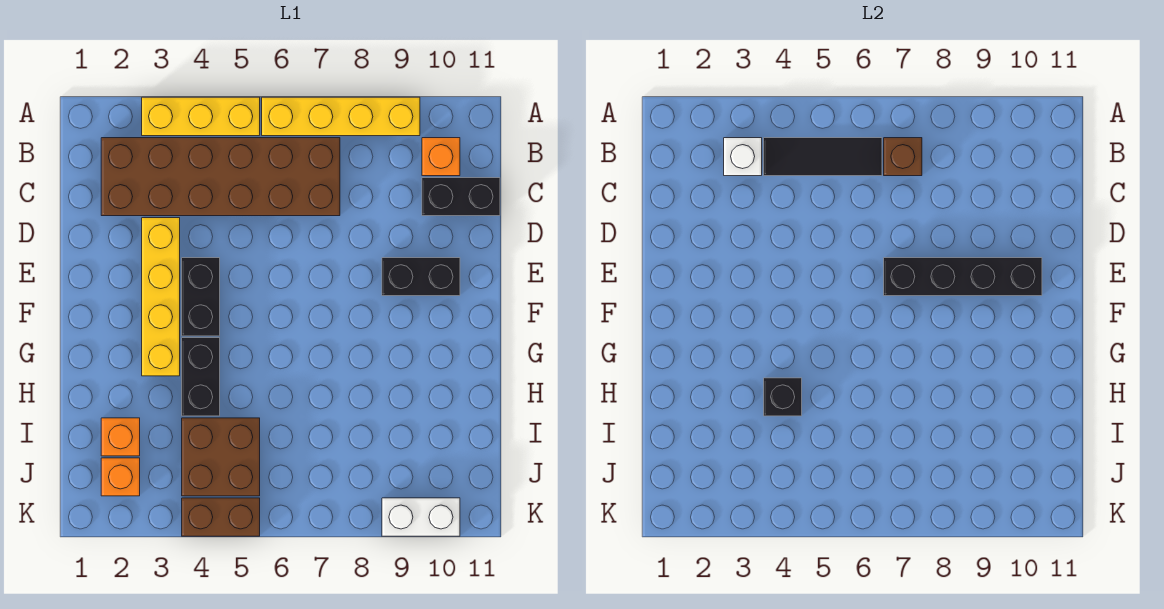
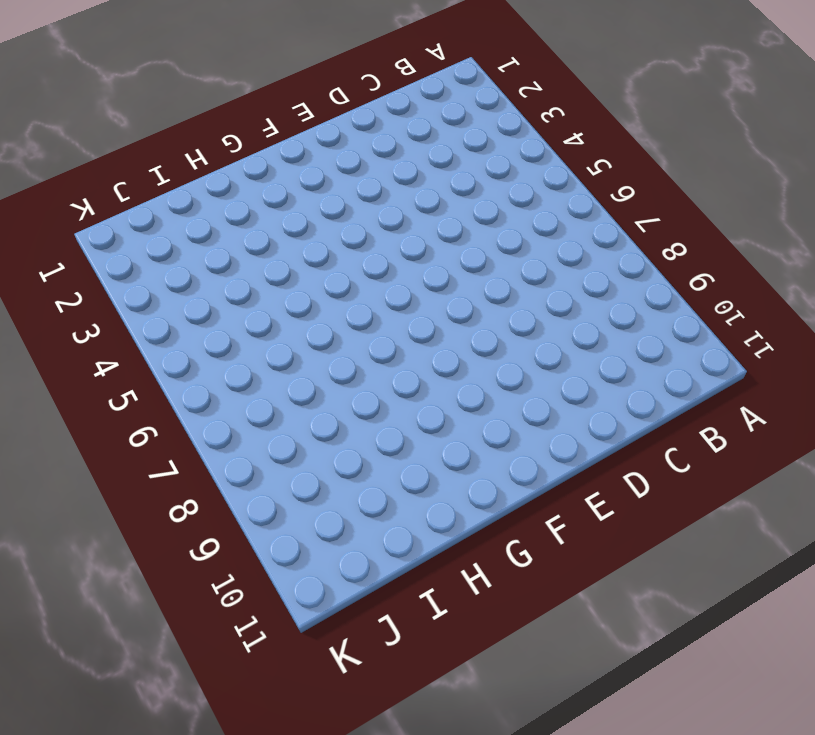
none -> yellow 1x3 brick [142,97,260,136]
none -> yellow 1x4 brick [262,97,420,136]
none -> brown 2x6 brick [101,138,340,216]

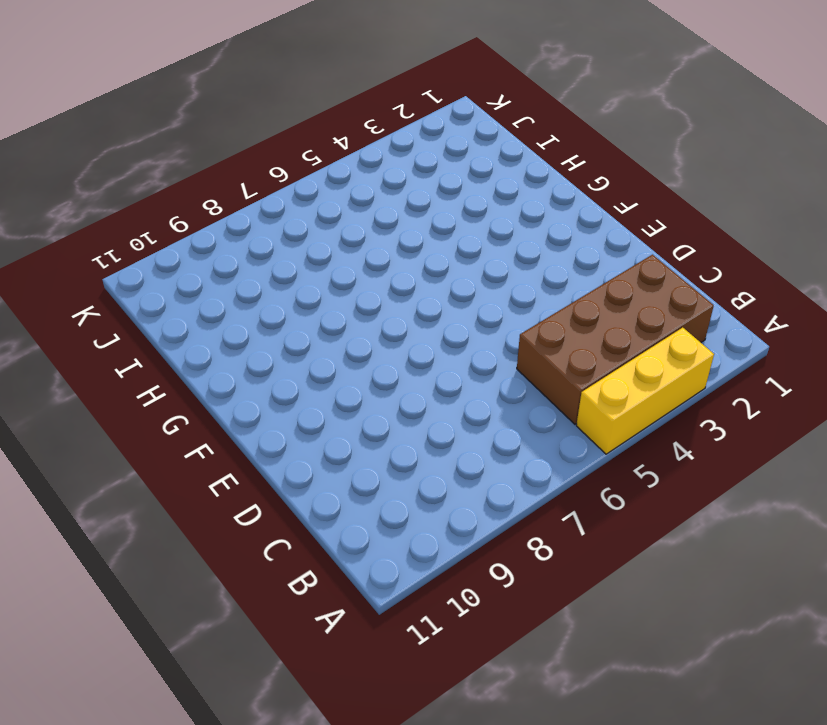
brown 2x4 brick [517,255,714,424] -> brown 2x6 brick [101,138,340,216]
none -> yellow 1x4 brick [262,97,420,136]
none -> orange 1x1 brick [422,138,460,176]
none -> black 1x2 brick [422,178,500,216]

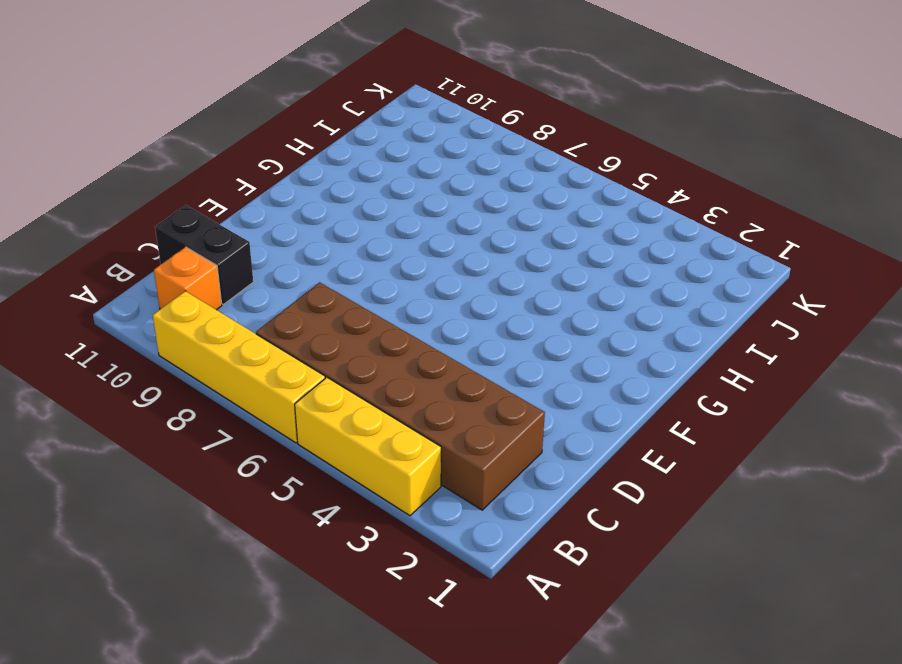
none -> yellow 1x4 brick [142,218,180,376]
none -> black 1x2 brick [182,258,220,336]
none -> black 1x2 brick [382,258,460,296]

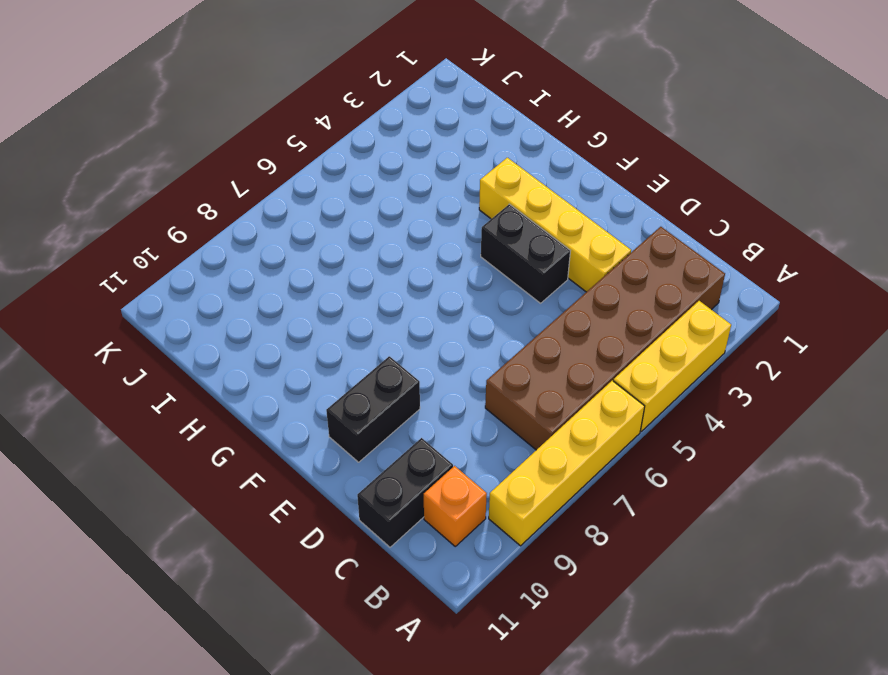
none -> black 1x2 brick [182,338,220,416]
none -> orange 1x1 brick [101,418,140,456]
none -> brown 2x2 brick [182,418,260,496]

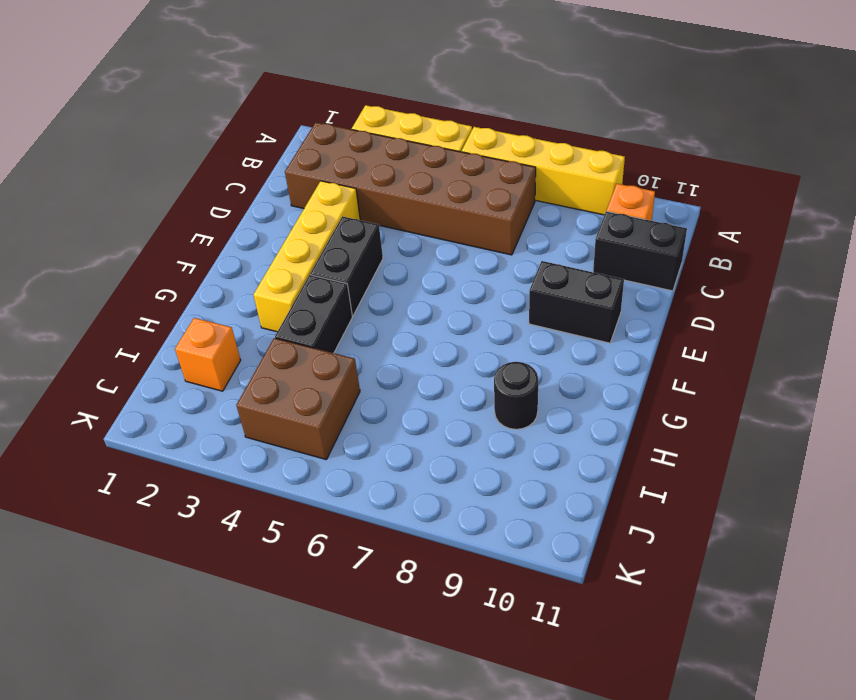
black 1x1 round brick [494,362,538,429] -> none
none -> orange 1x1 brick [101,458,140,496]
none -> brown 1x2 brick [182,498,260,536]
none -> white 1x2 brick [382,498,460,536]

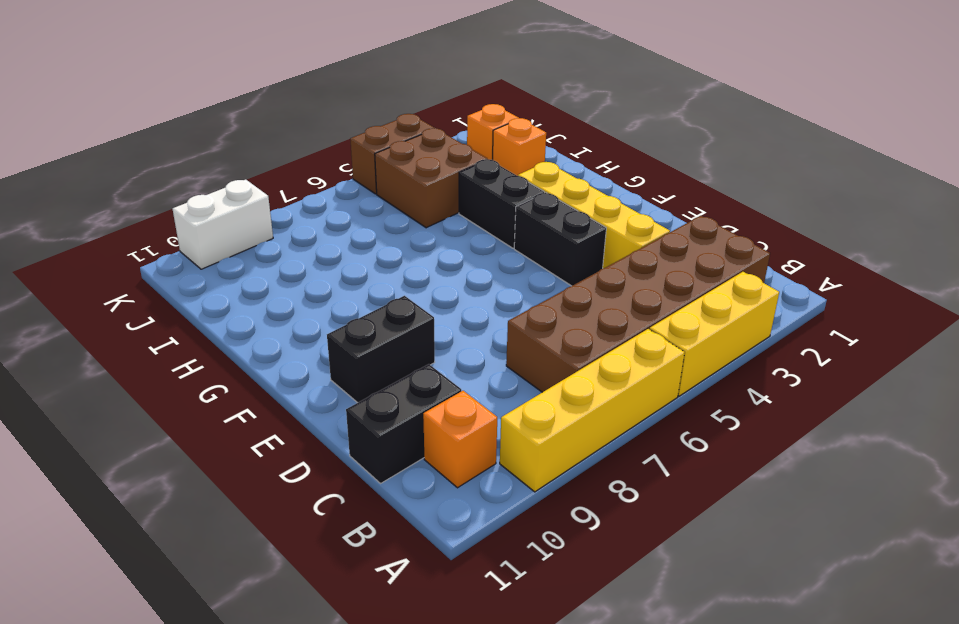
none -> white 1x1 brick [724,138,762,176]
none -> black 1x3 tile [764,138,882,176]
none -> brown 1x1 brick [884,138,922,176]

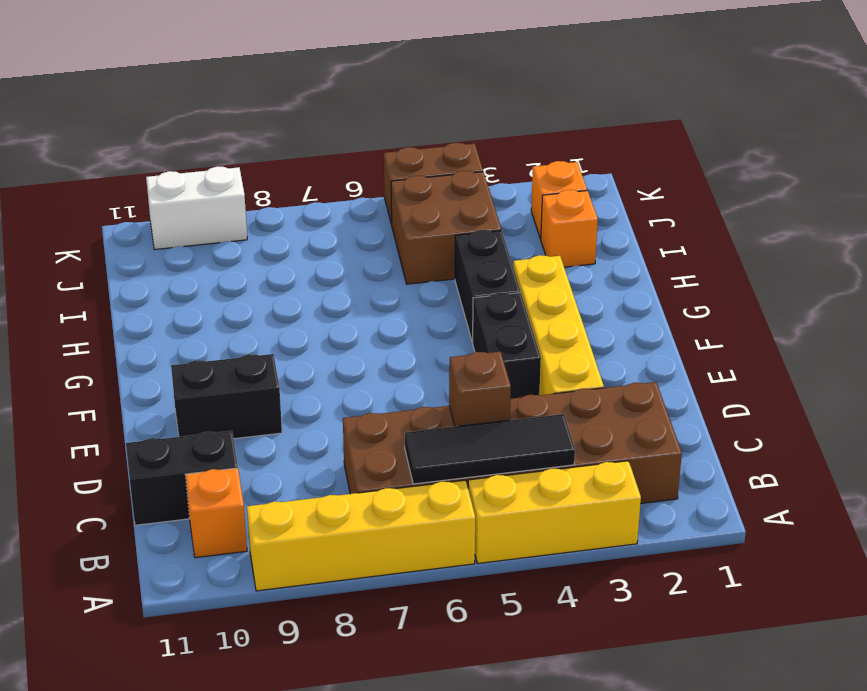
brown 1x1 brick [449,352,511,427] -> brown 1x1 brick moved to [884,138,922,176]
none -> white 1x1 brick [724,138,762,176]
none -> black 1x4 brick [884,258,1042,296]
none -> black 1x1 brick [764,378,802,416]

